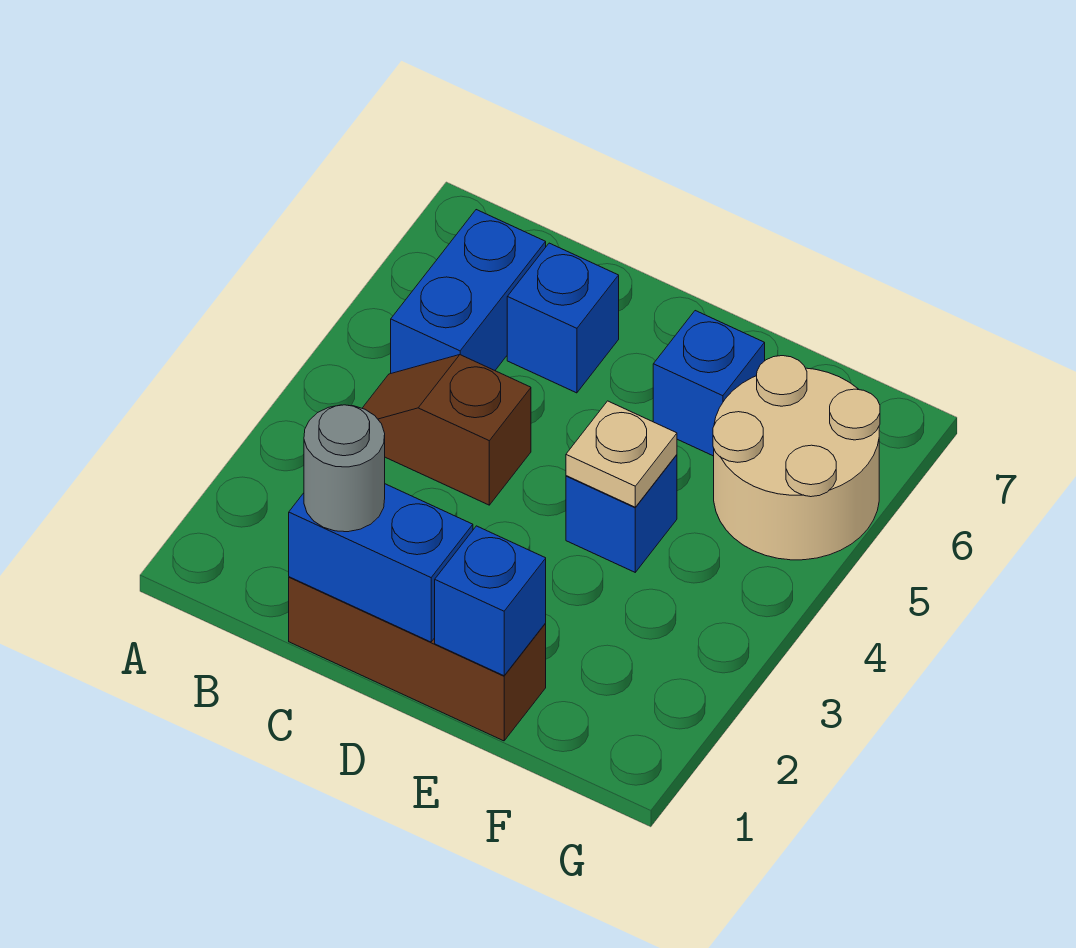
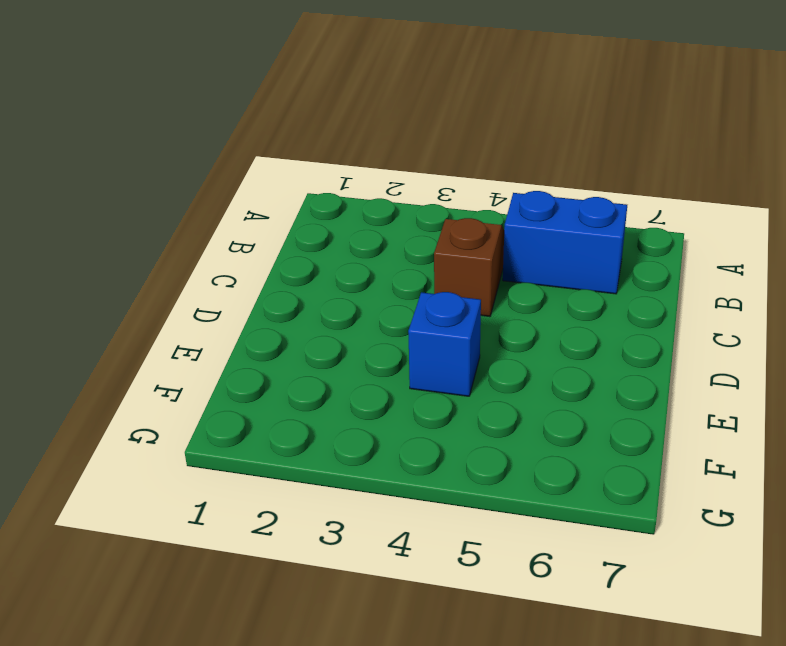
none -> brown 1x3 brick [289,577,546,741]
none -> blue 1x1 brick [507,243,619,393]

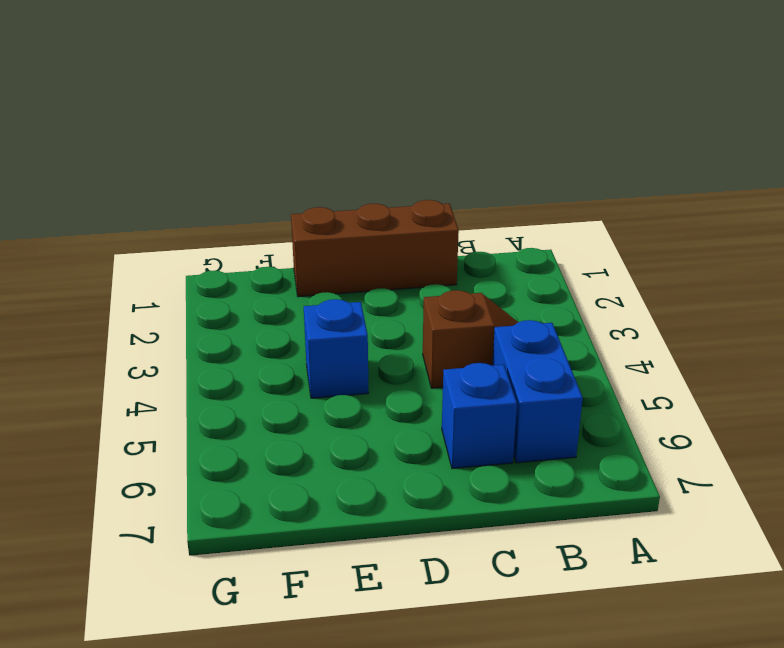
none -> blue 1x1 brick [653,311,765,456]
none -> tan 2x2 round brick [713,356,880,560]

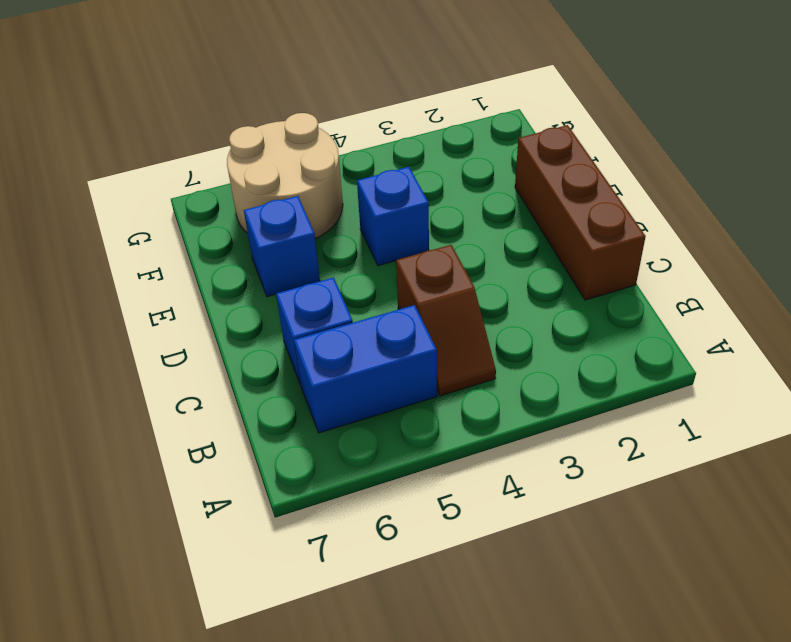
none -> blue 1x2 brick [289,484,473,642]
none -> blue 1x1 brick [435,526,546,676]

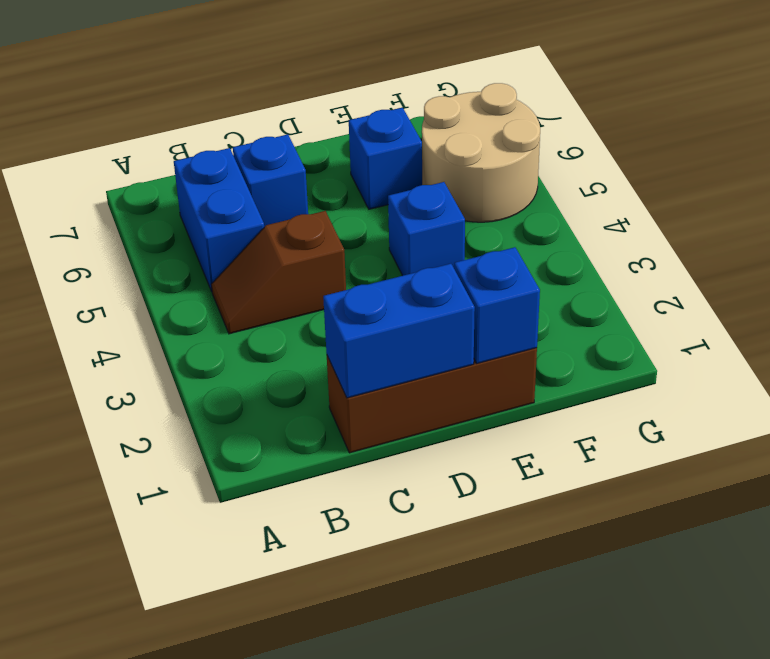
none -> tan 1x1 plate [566,401,677,507]
none -> grey 1x1 round brick [304,405,385,532]

